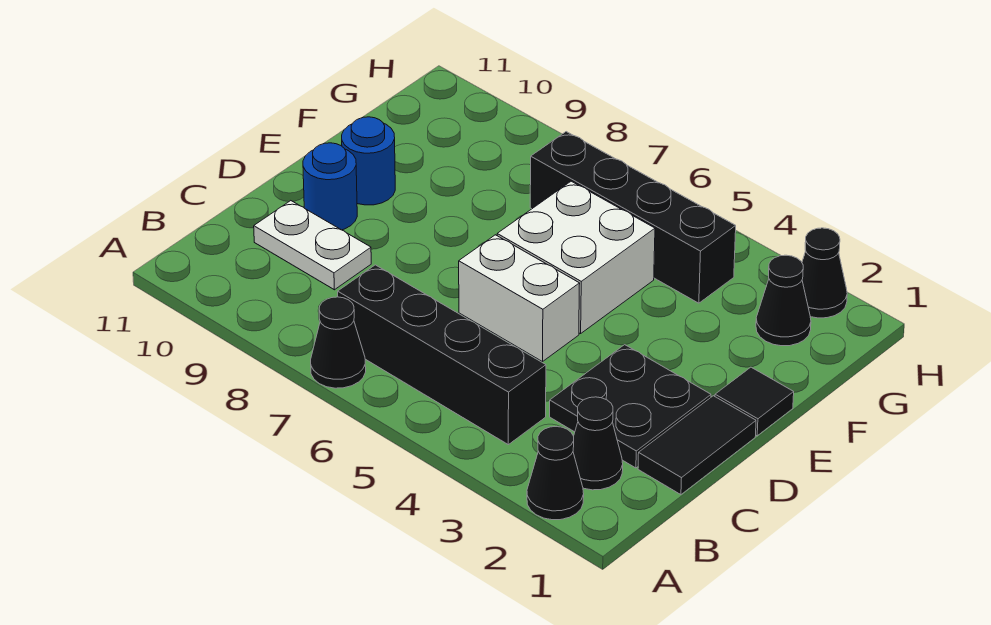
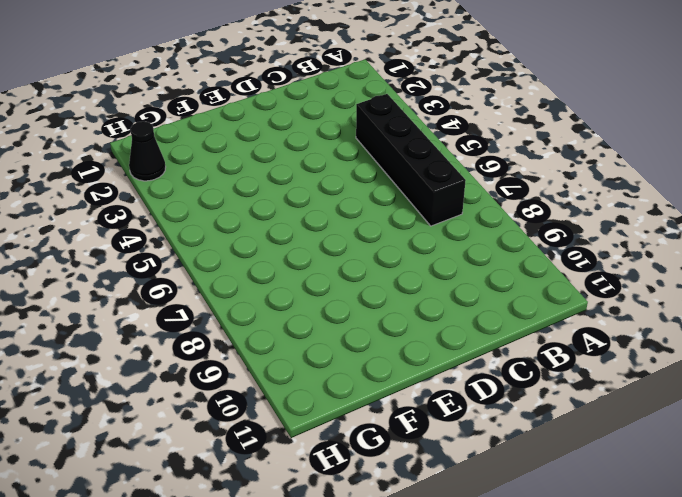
none -> black 1x1 cone [527,427,584,520]
none -> black 1x1 cone [311,297,366,388]
none -> black 1x1 cone [573,397,623,490]

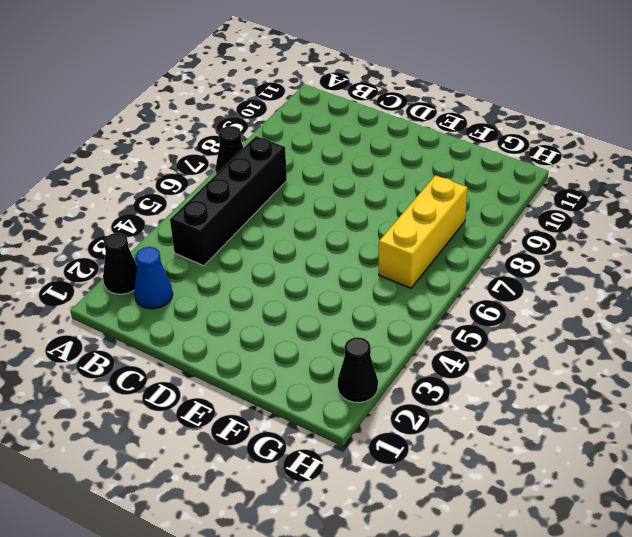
blue 1x1 cone [134,247,173,309] -> black 1x1 cone [573,397,623,490]
yellow 1x3 brick [379,175,468,288] -> black 1x4 brick [530,132,736,303]
none -> black 1x2 tile [638,396,756,495]
none -> black 2x2 plate [550,345,711,468]
none -> white 1x2 plate [254,201,371,290]

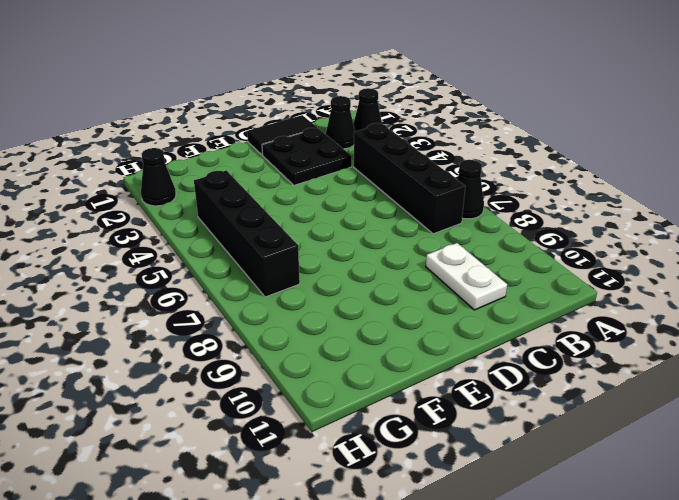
none -> white 1x2 brick [459,235,580,362]
none -> blue 1x1 round brick [303,143,357,230]
none -> black 1x1 tile [715,367,794,436]

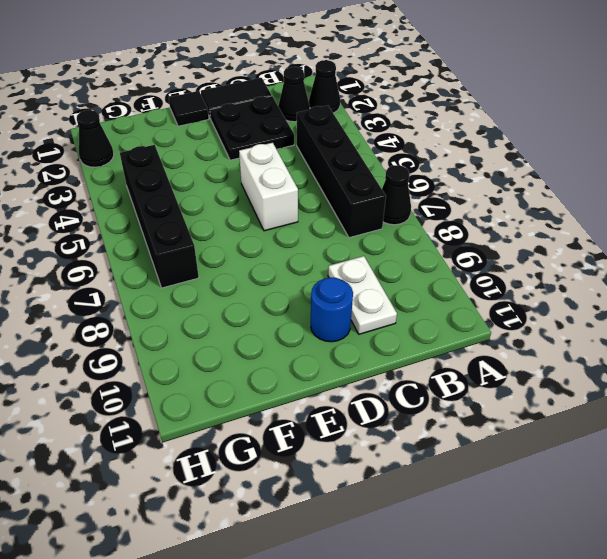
none -> white 2x2 brick [497,181,655,334]
none -> blue 1x1 round brick [342,117,395,205]
none -> black 1x1 cone [756,255,811,346]

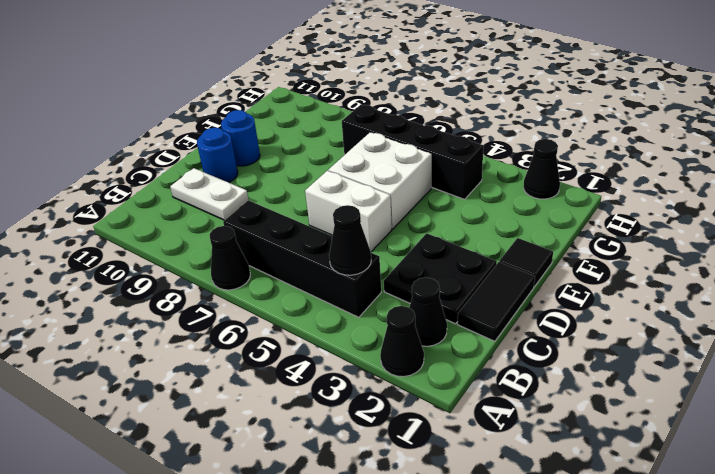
black 1x1 cone [329,205,371,275] -> black 1x1 cone moved to [756,255,811,346]

